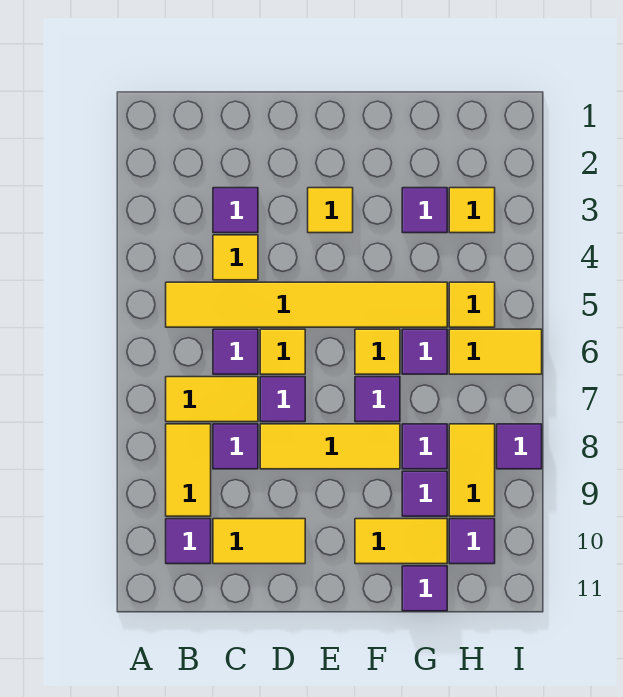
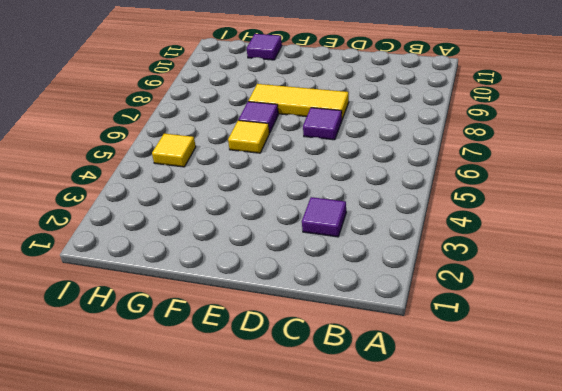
none -> yellow 1x6 tile [166,282,447,327]
none -> yellow 1x2 tile [166,377,258,422]
none -> yellow 1x2 tile [166,424,211,516]

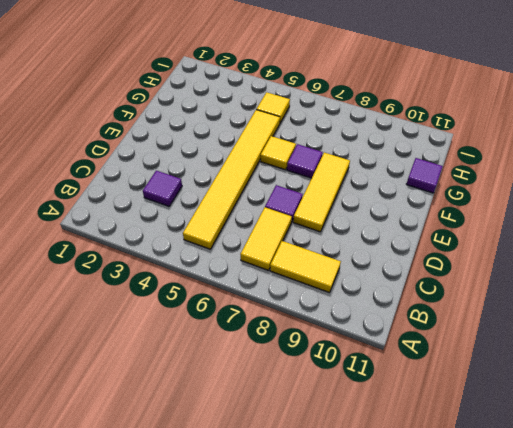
none -> purple 1x1 tile [166,519,211,564]
none -> yellow 1x1 tile [213,235,258,280]
none -> purple 1x1 tile [213,329,258,374]

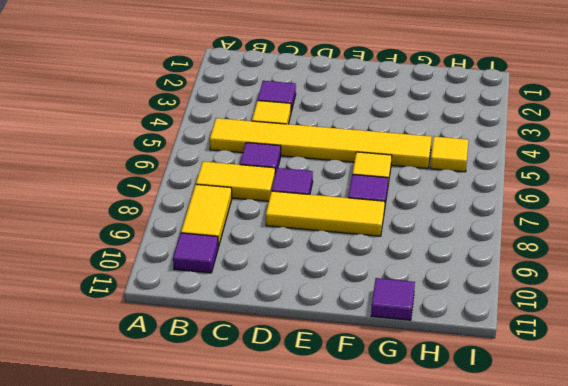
none -> purple 1x1 tile [213,424,258,469]
none -> yellow 1x2 tile [213,519,305,564]
none -> yellow 1x1 tile [260,329,305,374]

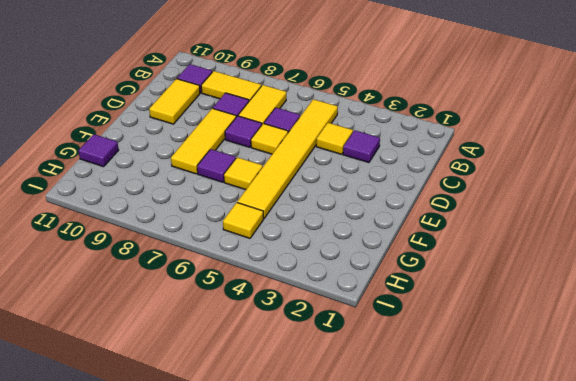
none -> yellow 1x1 tile [308,188,353,233]
none -> yellow 1x2 tile [355,519,447,564]
none -> purple 1x1 tile [402,188,447,233]

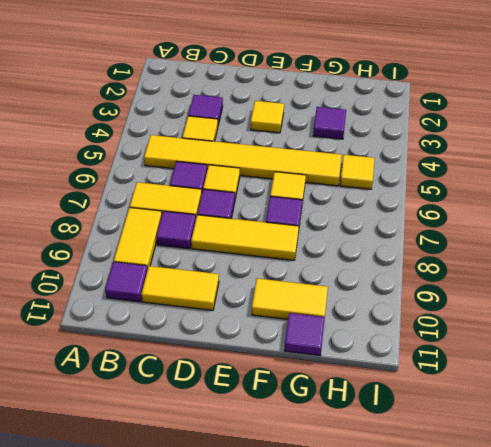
none -> purple 1x1 tile [402,329,447,374]
none -> purple 1x1 tile [402,424,447,469]
none -> purple 1x1 tile [402,471,447,516]

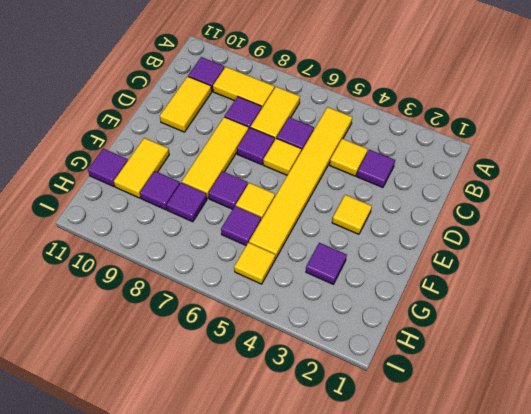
none -> yellow 1x1 tile [449,188,495,233]
none -> yellow 1x2 tile [449,329,542,374]
none -> yellow 1x2 tile [449,424,495,516]

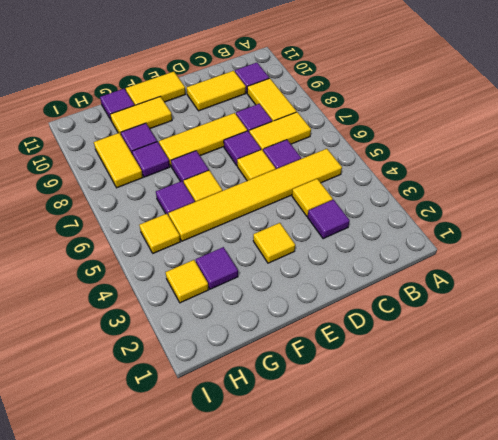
yellow 1x2 tile [126,72,185,105] -> yellow 1x2 tile moved to [449,329,542,374]
none -> purple 1x1 tile [449,519,495,564]
none -> purple 1x1 tile [497,424,542,469]

